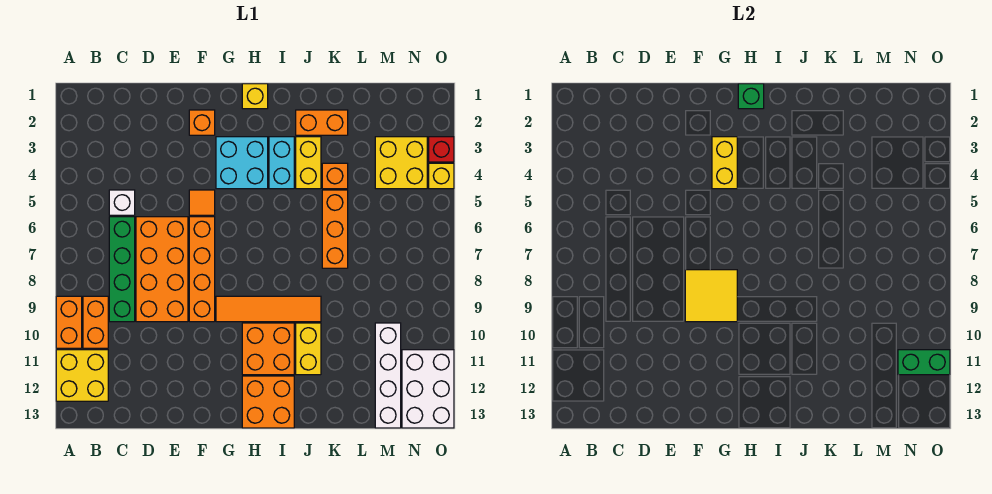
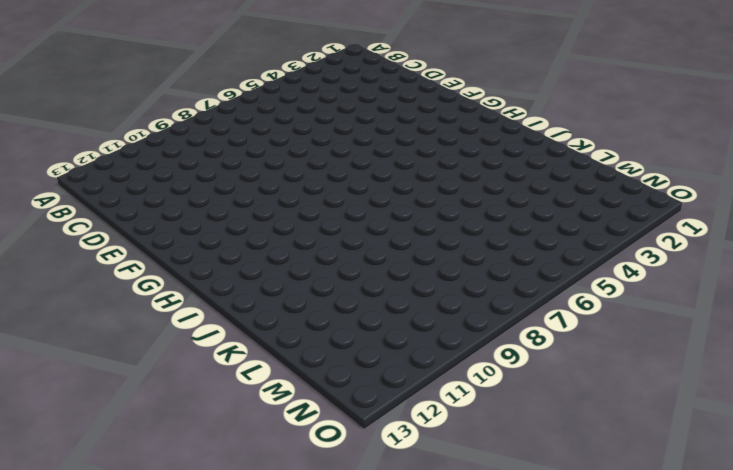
none -> orange 1x2 brick [56,296,82,348]
none -> yellow 2x2 brick [56,350,108,401]
none -> orange 1x2 brick [83,296,108,348]

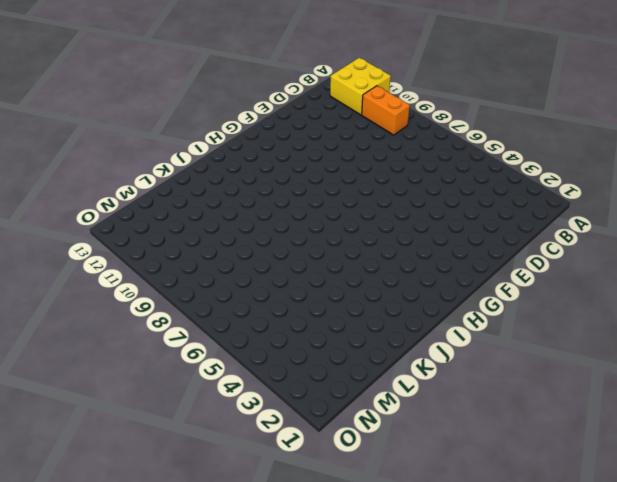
none -> orange 1x2 brick [56,296,82,348]
none -> white 1x1 brick [109,190,135,215]
none -> green 1x4 brick [109,217,135,322]

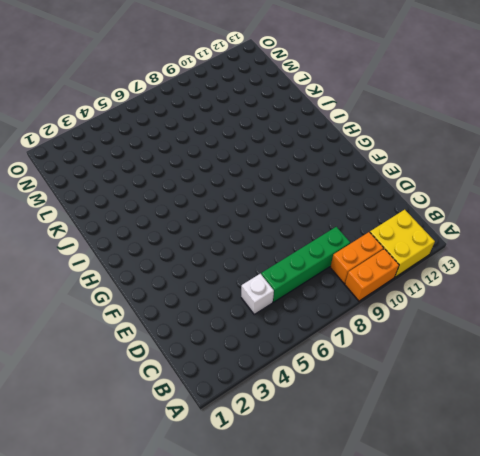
none -> orange 2x4 brick [136,217,188,322]
none -> orange 1x1 brick [189,110,215,135]
none -> orange 1x1 tile [189,190,215,215]

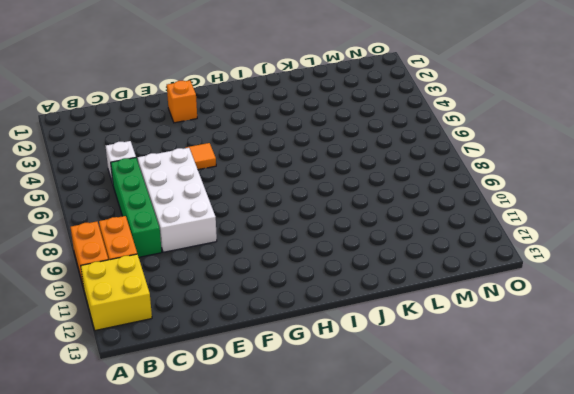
white 2x4 brick [138,148,217,252] -> orange 2x4 brick [136,217,188,322]
none -> orange 1x4 brick [189,217,215,322]
none -> cyan 2x2 brick [216,137,268,189]
none -> orange 1x4 tile [216,296,321,322]

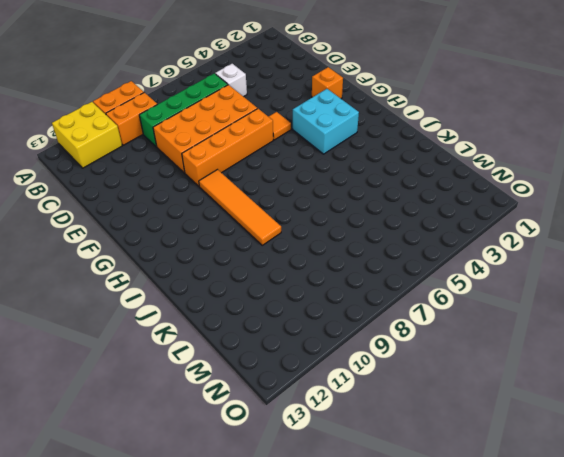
none -> yellow 1x1 brick [242,84,268,109]
none -> orange 2x2 brick [242,323,294,375]
none -> orange 2x2 brick [242,376,294,428]

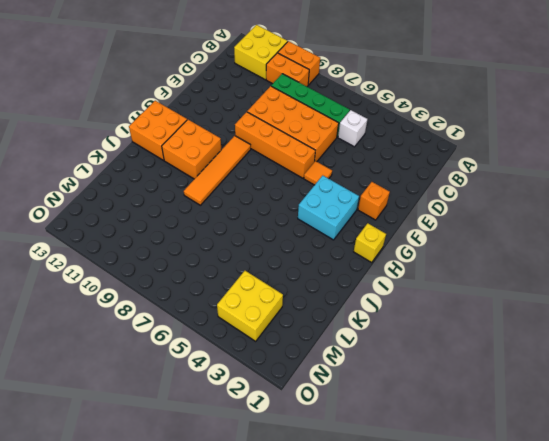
none -> cyan 1x2 brick [269,137,294,189]
none -> orange 1x2 brick [296,110,348,135]
none -> yellow 1x2 brick [296,137,321,189]

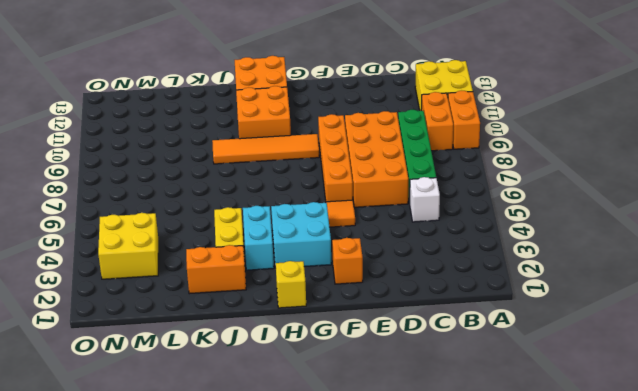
none -> yellow 1x2 brick [296,323,321,375]
none -> orange 1x1 brick [322,163,348,189]
none -> orange 1x3 brick [322,190,348,268]

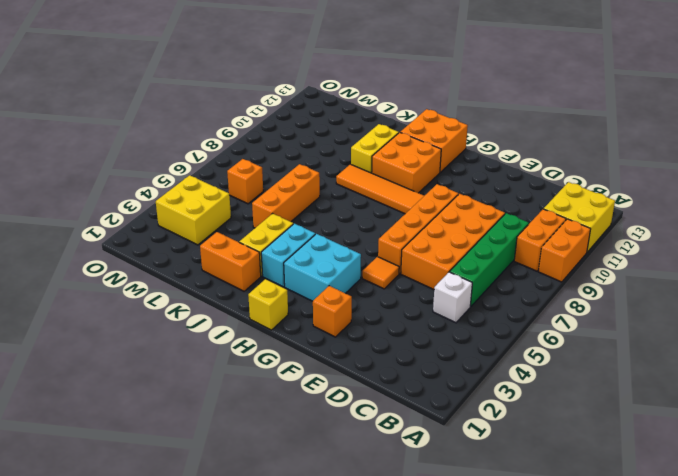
orange 1x1 brick [227,159,263,204] -> orange 1x1 brick moved to [322,163,348,189]
none -> white 1x4 brick [375,323,401,428]
none -> white 2x3 brick [402,350,454,428]
none -> red 1x1 brick [429,137,454,162]

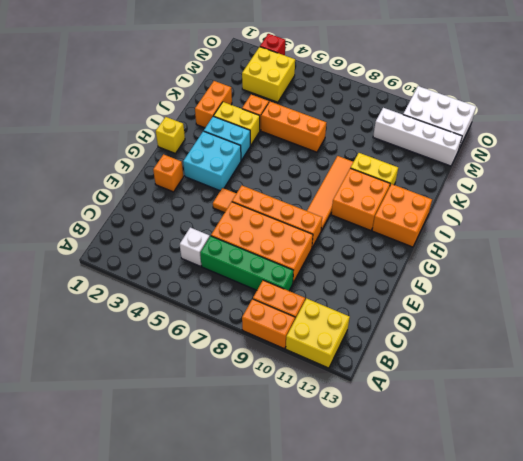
none -> yellow 1x1 brick [429,163,454,189]
none -> yellow 2x2 tile [685,270,737,322]
none -> yellow 1x2 brick [712,137,737,189]

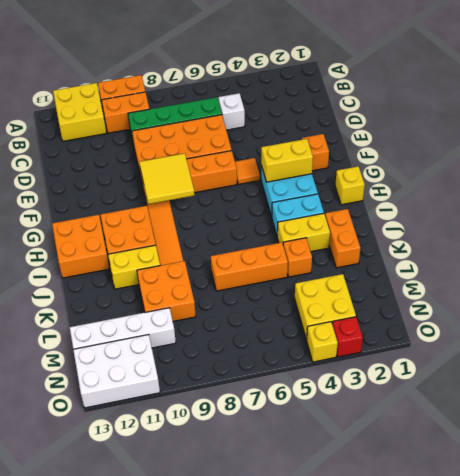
orange 2x2 brick [137,261,196,321] -> none
none -> green 1x1 brick [738,84,764,109]
none -> green 1x2 brick [898,350,950,375]

